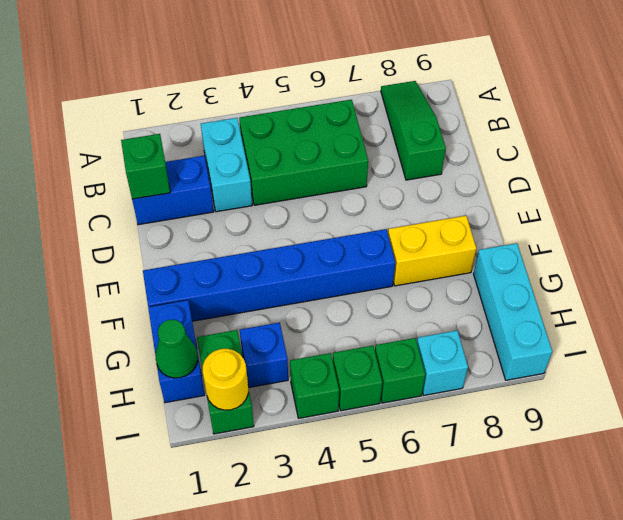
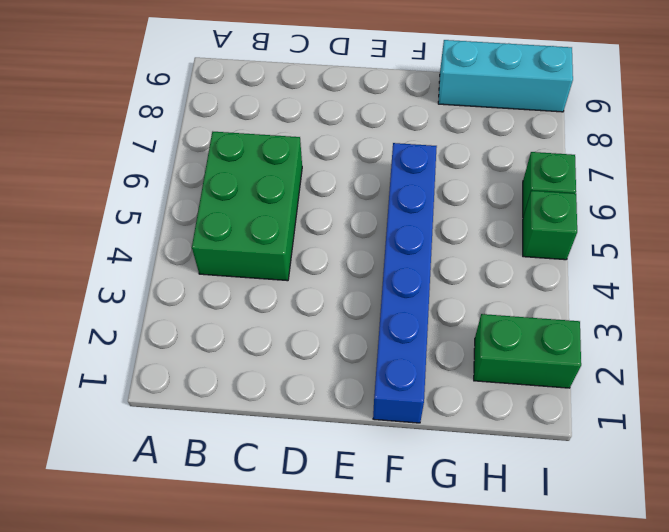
none -> green 1x3 slope [381,81,446,180]
none -> cyan 1x2 brick [201,118,252,212]
none -> blue 1x2 brick [132,156,214,225]

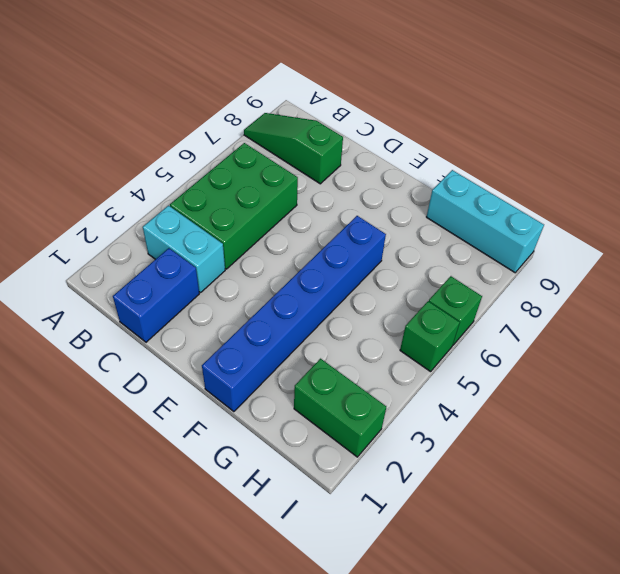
none -> yellow 1x2 brick [388,216,476,286]
none -> blue 1x2 brick [148,300,205,403]
none -> blue 1x1 brick [240,322,288,387]

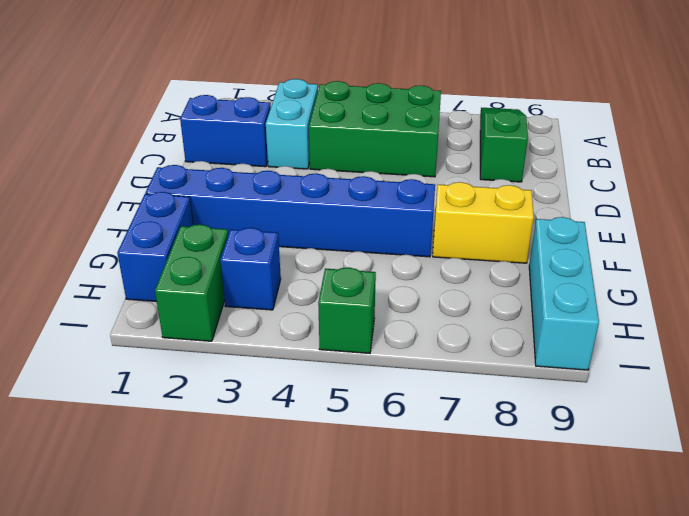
none -> green 1x1 brick [290,353,339,418]
none -> green 1x1 brick [375,338,425,403]
none -> cyan 1x1 brick [417,330,468,395]

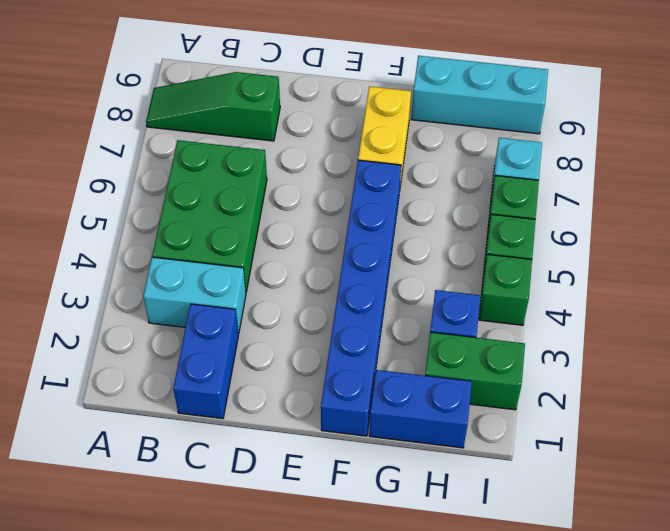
none -> green 1x1 brick [121,134,170,199]
none -> green 1x1 cone [156,320,198,378]
none -> yellow 1x1 round brick [203,349,248,410]

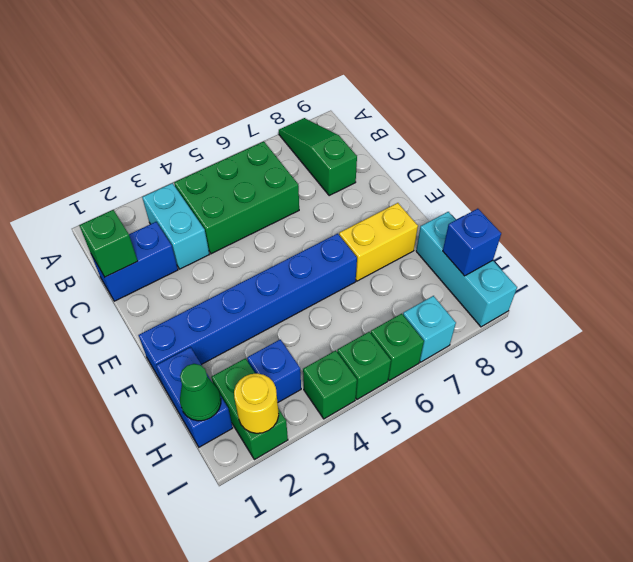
blue 1x1 brick [443,209,501,276] -> none

